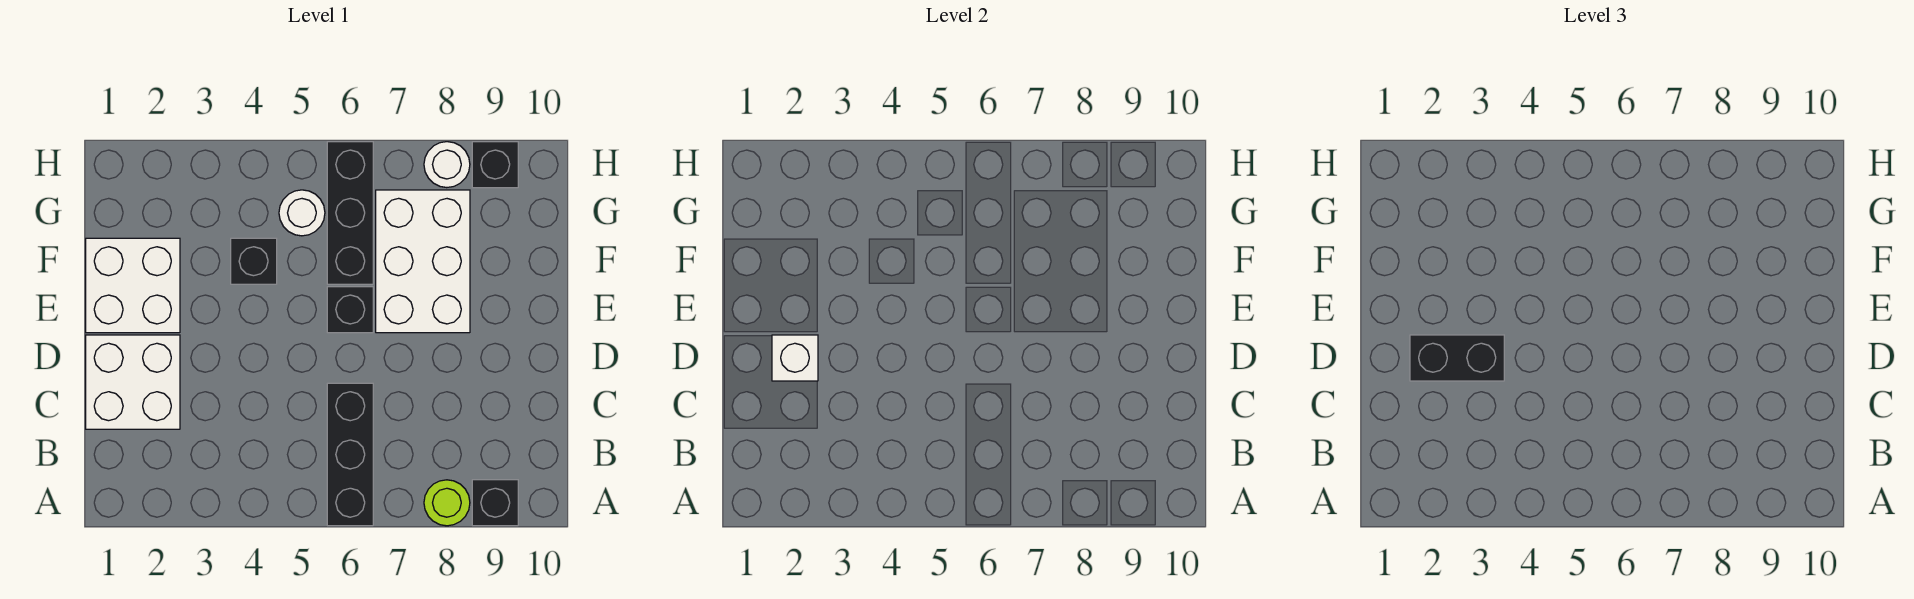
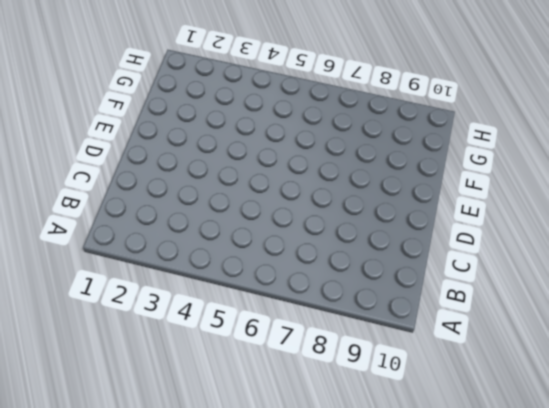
none -> black 1x3 brick [327,383,373,526]
none -> lime 1x1 round brick [424,480,470,526]
none -> black 1x1 brick [472,480,518,526]

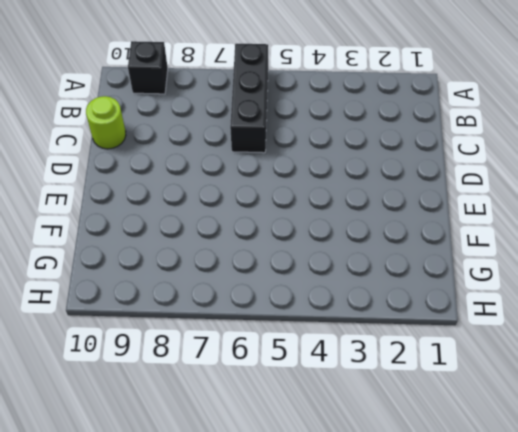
lime 1x1 round brick [86,96,126,149] -> lime 1x1 round brick moved to [424,480,470,526]
none -> white 2x2 brick [86,335,180,429]
none -> white 2x2 brick [86,238,180,333]
none -> black 1x1 brick [327,287,373,333]

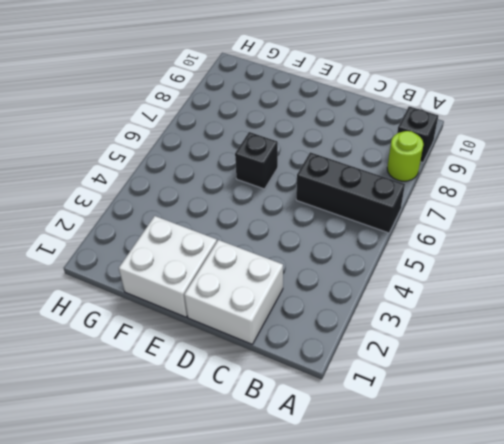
none -> white 2x3 brick [376,190,470,333]
none -> black 1x1 brick [231,238,277,284]
none -> black 1x3 brick [327,142,373,284]

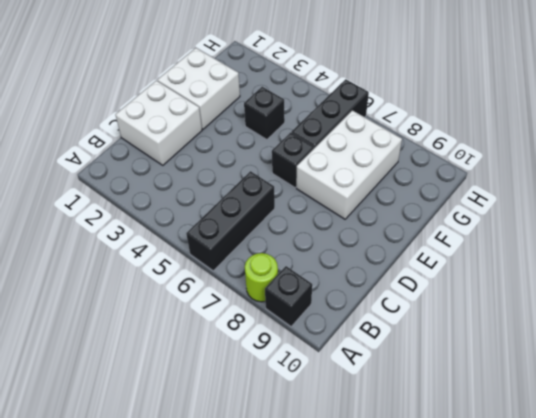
none -> white 1x1 round brick [279,190,325,236]
none -> white 1x1 round brick [424,142,470,188]
none -> black 1x1 brick [472,142,518,188]

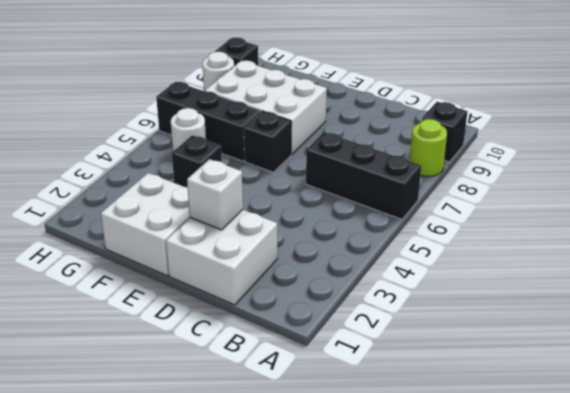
none -> black 1x2 brick [1410,335,1504,381]

